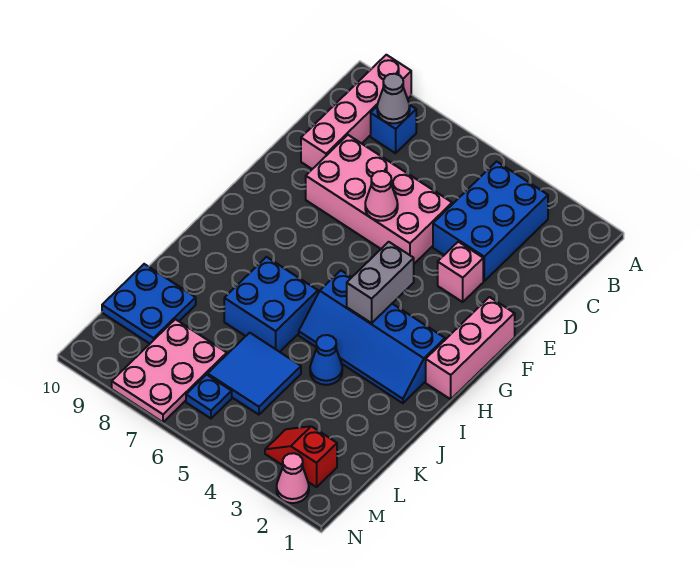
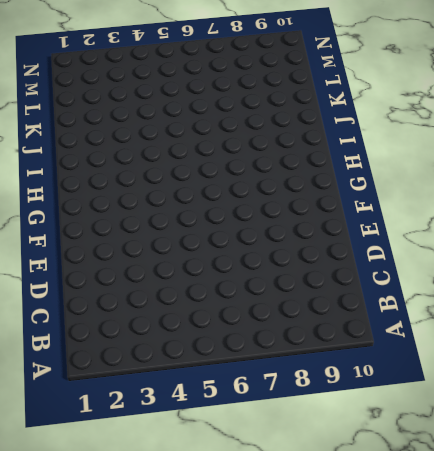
none -> pink 1x4 brick [301,55,411,169]
none -> blue 2x3 brick [433,162,548,281]
none -> blue 1x1 brick [371,105,416,153]

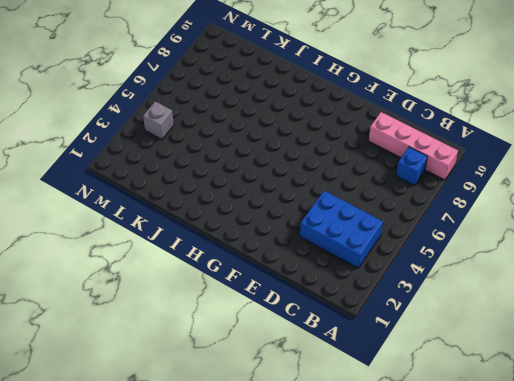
grey 1x1 brick [143,101,174,139] -> none
none -> pink 2x4 brick [306,135,452,264]
none -> pink 1x1 brick [438,242,483,302]
none -> pink 1x3 brick [426,297,515,399]

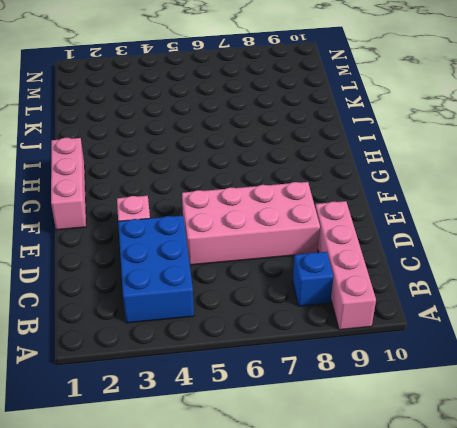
none -> blue 2x4 slope [299,270,445,403]
none -> blue 2x2 brick [224,257,318,352]
none -> blue 1x1 cone [310,335,342,385]

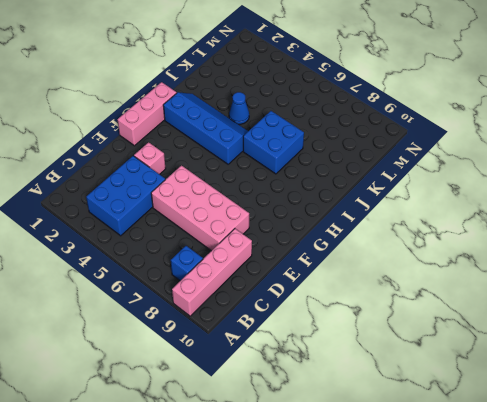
none -> blue 2x2 tile [208,333,301,415]
none -> blue 2x2 plate [102,264,196,344]
none -> pink 2x3 plate [112,319,227,422]

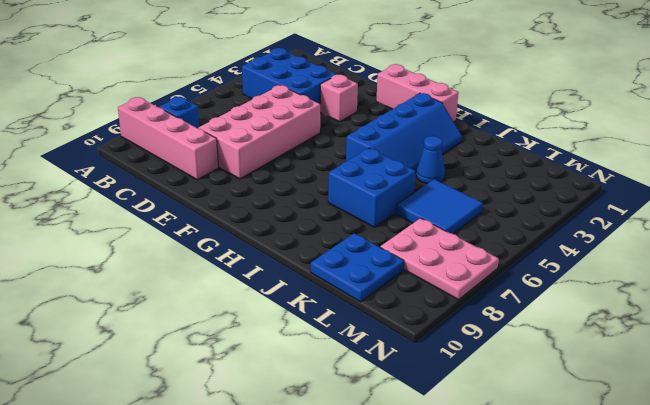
none -> red 1x2 slope [265,426,337,487]
none -> blue 1x1 plate [186,375,232,418]
none -> pink 1x1 cone [277,453,309,503]

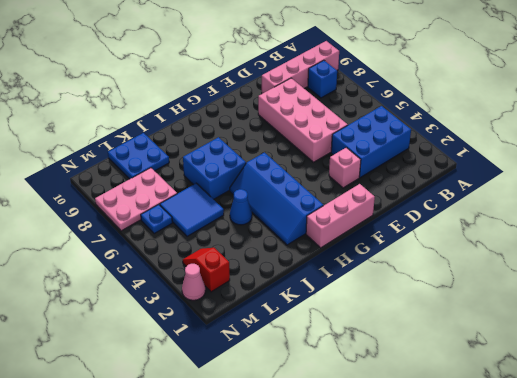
none -> grey 1x1 cone [377,74,410,123]
none -> pink 1x1 cone [365,171,398,221]
none -> grey 1x2 brick [347,242,414,323]

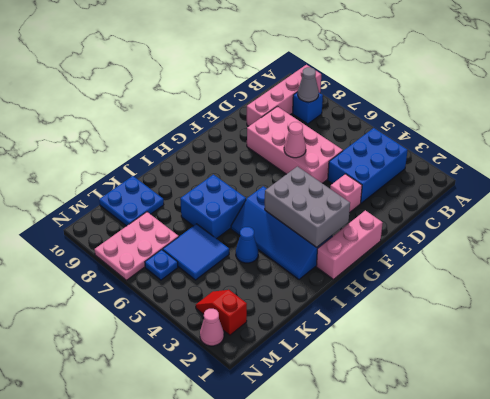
grey 2x3 brick [265,166,350,247] -> grey 1x2 brick [347,242,414,323]

